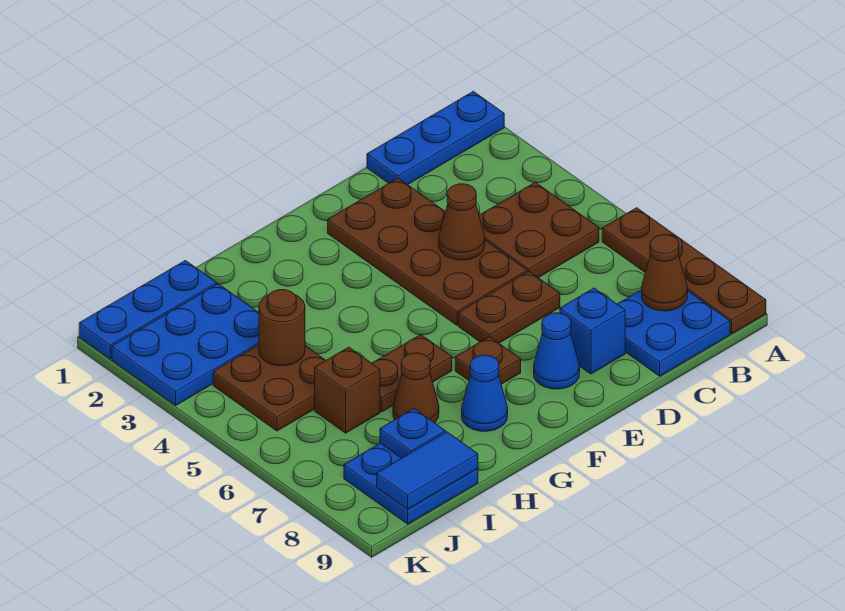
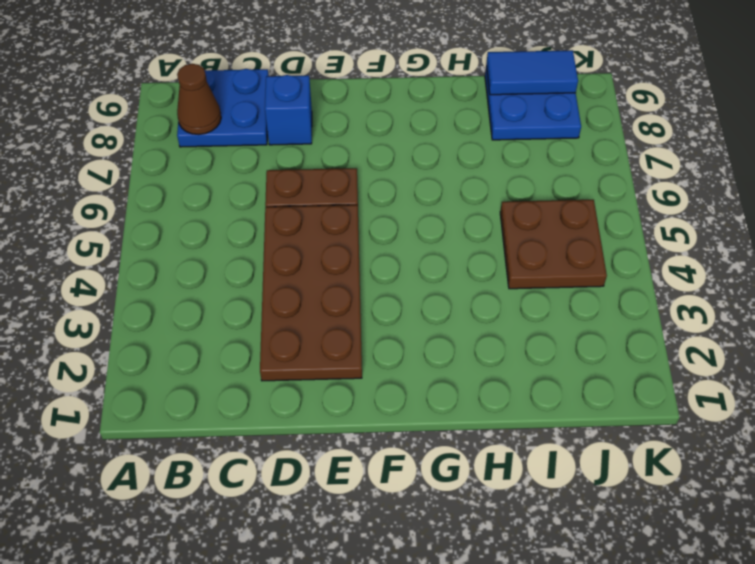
none -> blue 1x3 plate [367,91,504,185]
none -> brown 1x4 plate [602,208,766,334]
none -> brown 2x2 plate [479,182,599,278]

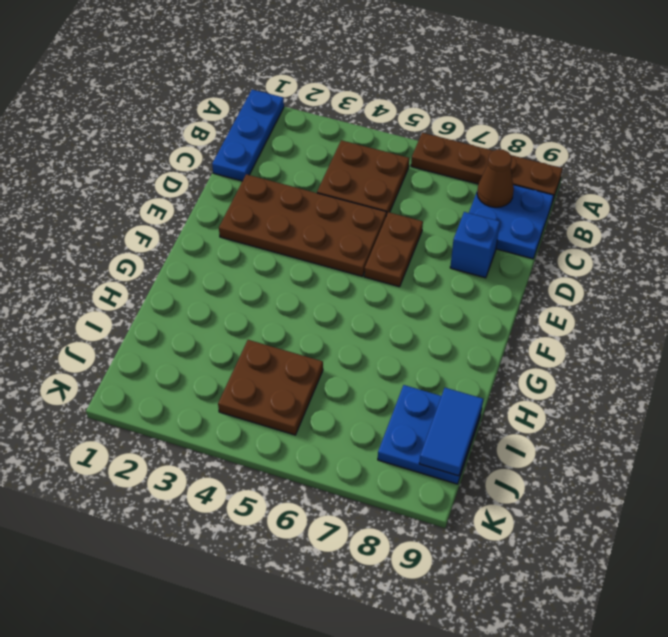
none -> blue 1x1 cone [534,313,580,389]
none -> brown 1x1 plate [455,337,521,384]
none -> brown 1x2 plate [372,335,452,412]

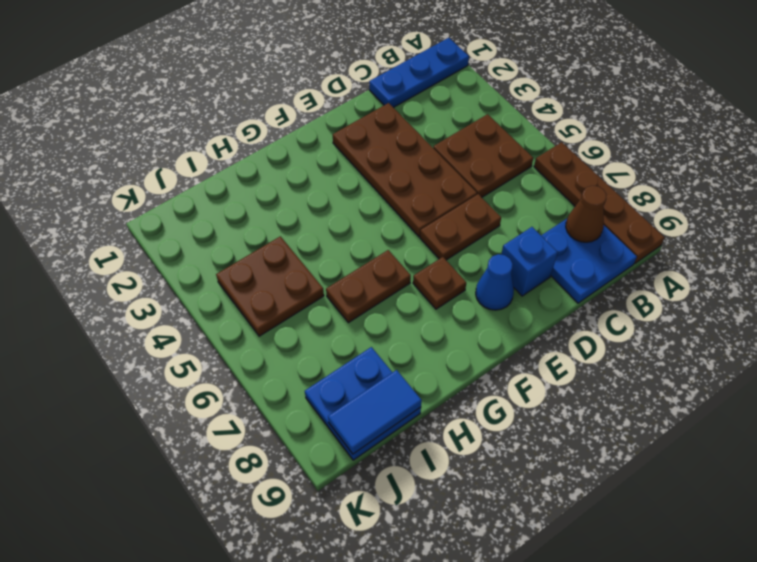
none -> blue 1x1 cone [462,355,508,431]
none -> brown 1x1 cone [393,353,439,423]
none -> blue 1x3 plate [79,261,217,359]

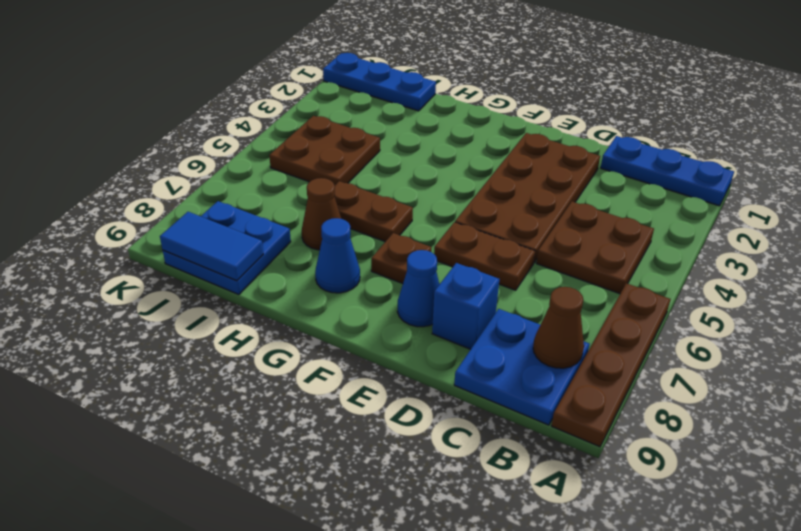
none -> blue 2x3 plate [112,284,259,405]
none -> brown 1x1 brick [315,347,380,433]
none -> brown 1x1 cone [439,184,485,260]

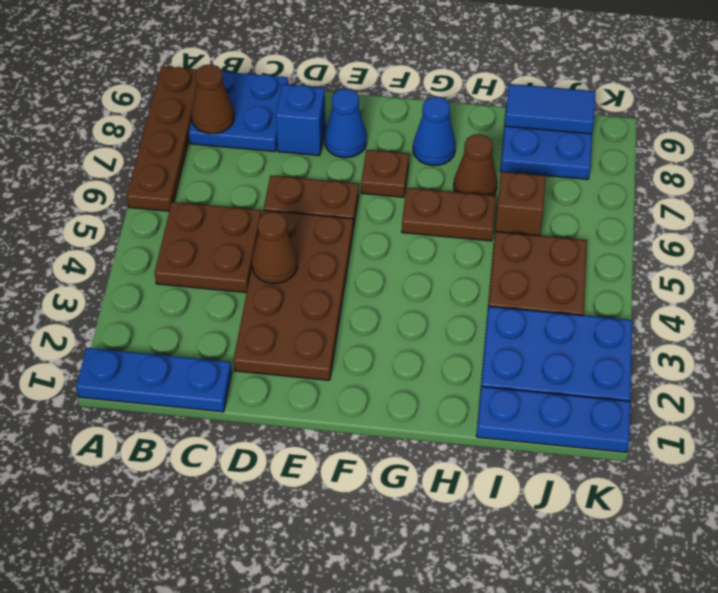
none -> brown 1x1 round brick [259,290,305,366]
none -> blue 1x1 plate [380,409,445,458]

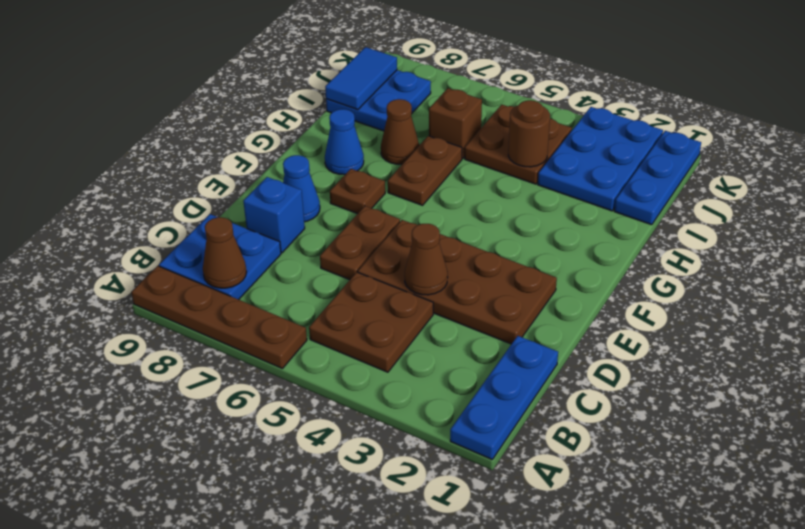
none -> blue 1x1 plate [380,409,445,458]

